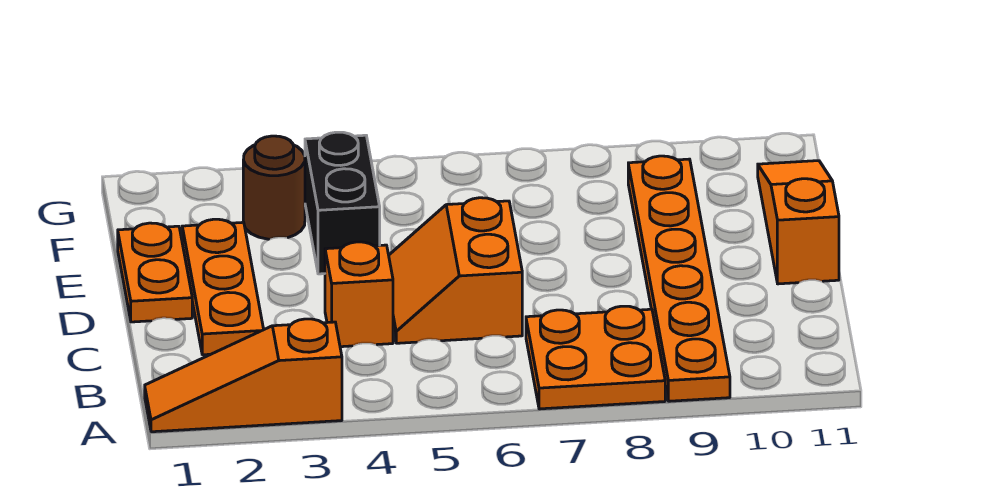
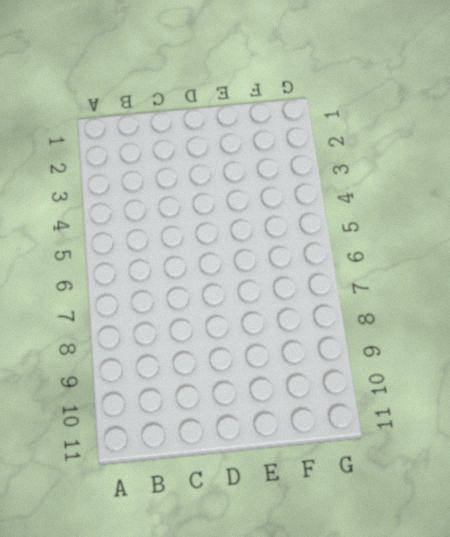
none -> orange 1x3 slope [145,319,342,432]
none -> orange 2x2 plate [526,306,665,409]

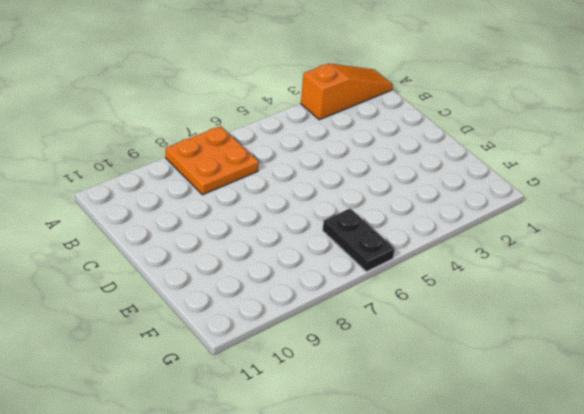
black 1x2 plate [323,208,395,272] -> none
none -> orange 1x6 plate [628,156,730,401]
none -> orange 1x3 plate [182,219,264,355]

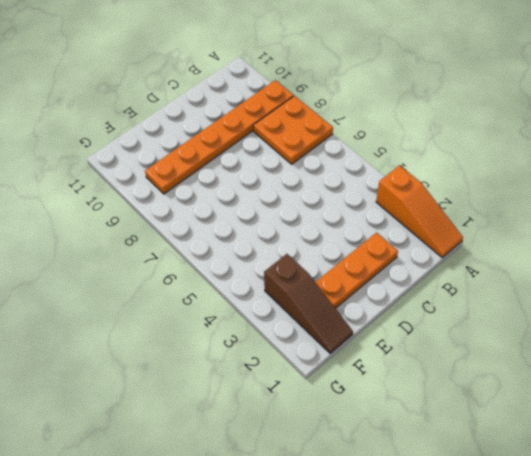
brown 1x3 slope [264,254,353,353] -> brown 1x1 round brick [243,136,305,239]
none -> orange 1x1 brick [325,242,393,347]
none -> orange 2x2 slope [389,198,522,343]

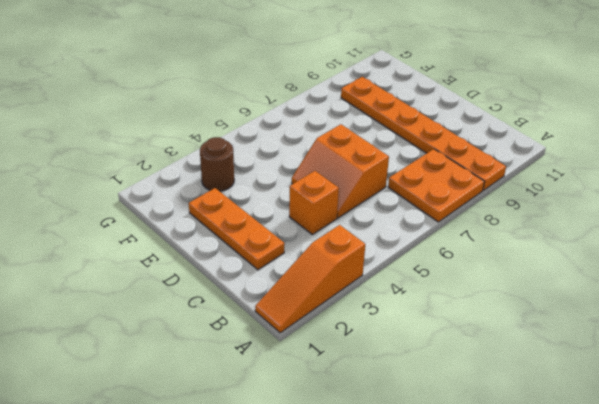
none -> orange 1x2 plate [118,223,192,322]
none -> orange 1x3 slope [758,161,839,284]

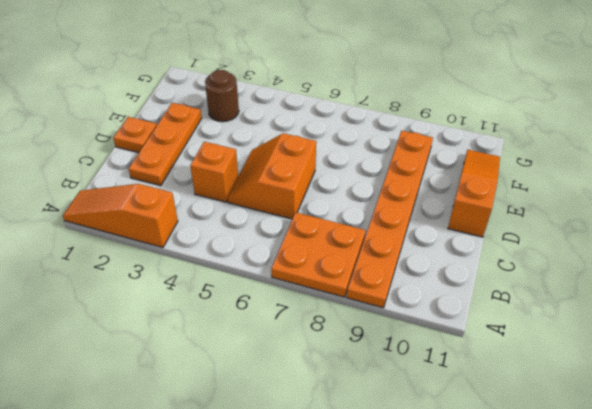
orange 1x1 plate [113,117,157,153] -> orange 1x2 plate [118,223,192,322]
none -> black 1x2 brick [305,132,380,274]

